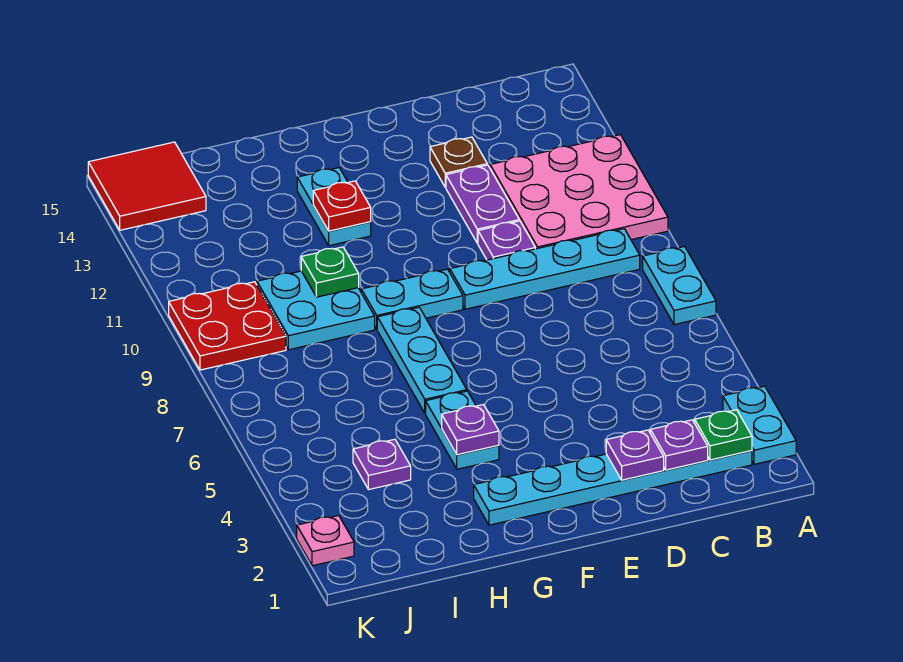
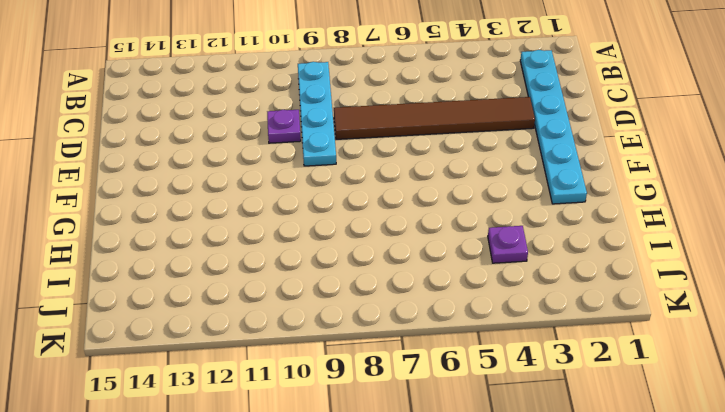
brown 1x6 tile [334,97,535,139] -> none
none -> cyan 1x2 plate [723,386,796,464]
none -> cyan 1x2 plate [643,247,716,325]
none -> pink 3x3 plate [490,135,668,249]

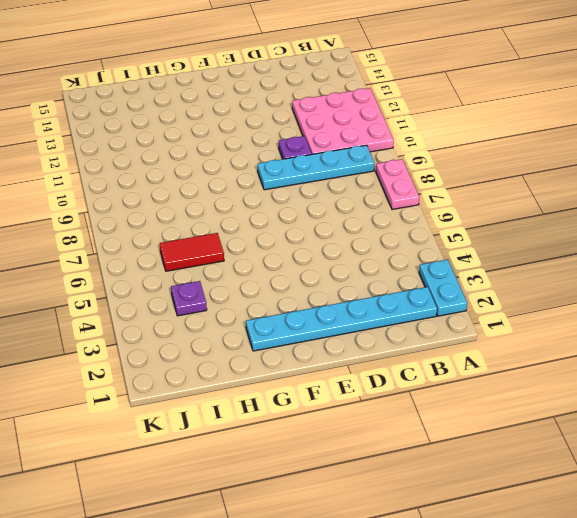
pink 1x2 plate [376,159,419,209] -> cyan 1x2 plate [643,247,716,325]
red 1x2 tile [160,233,224,271] -> none
none -> purple 1x2 plate [446,165,519,243]
none -> brown 1x1 plate [430,137,487,187]
none -> cyan 1x2 plate [361,269,463,329]

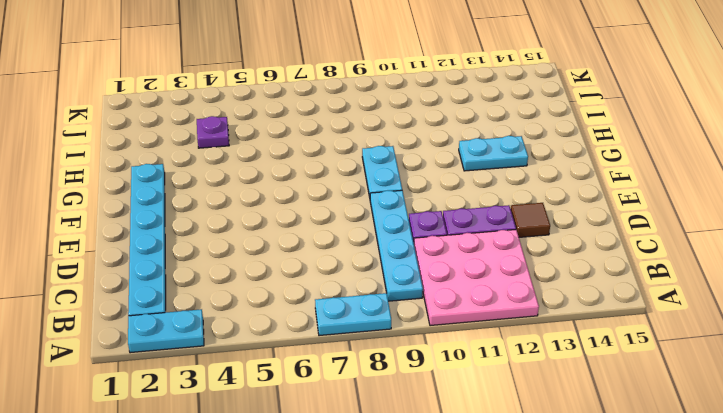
brown 1x1 tile [511,203,550,237] -> brown 1x1 plate [430,137,487,187]
none -> cyan 1x2 plate [426,391,499,469]
none -> cyan 1x3 plate [377,307,467,413]
none -> cyan 2x2 plate [257,271,375,350]

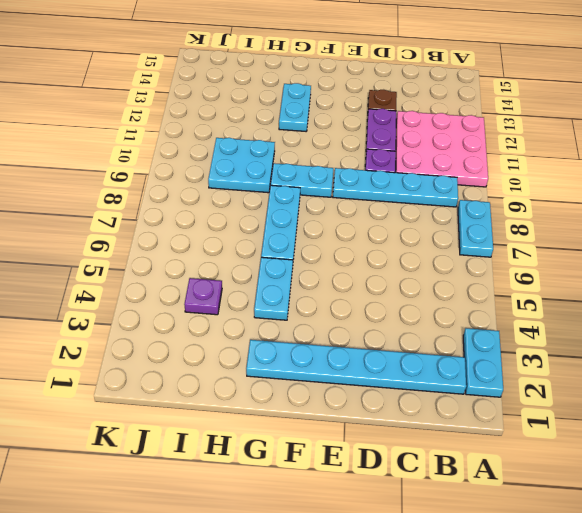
none -> red 2x2 plate [169,282,286,370]
none -> red 2x2 tile [88,142,206,230]
none -> pink 1x1 plate [297,516,354,566]

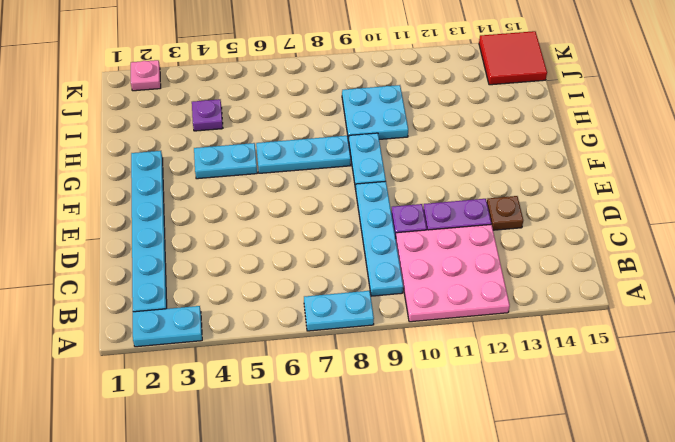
none -> cyan 1x2 plate [297,168,371,246]
none -> red 2x2 plate [169,282,286,370]
none -> green 1x1 plate [695,410,752,460]

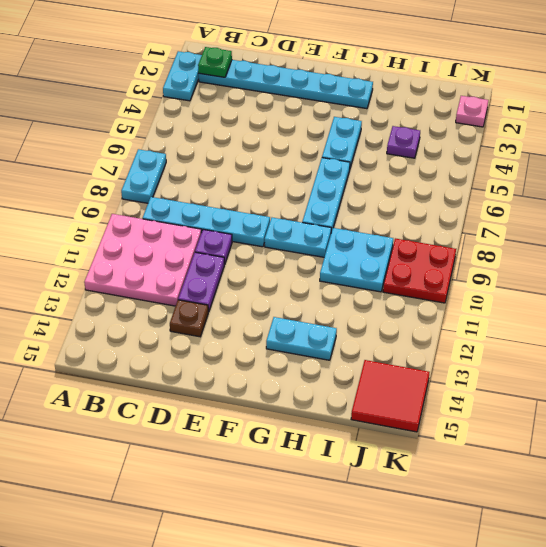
cyan 1x2 plate [266,317,337,360] -> cyan 1x2 plate turned to [297,168,371,246]
none -> purple 1x1 plate [650,420,708,470]
none -> purple 1x1 plate [606,430,664,480]
none -> purple 1x1 plate [442,405,499,455]

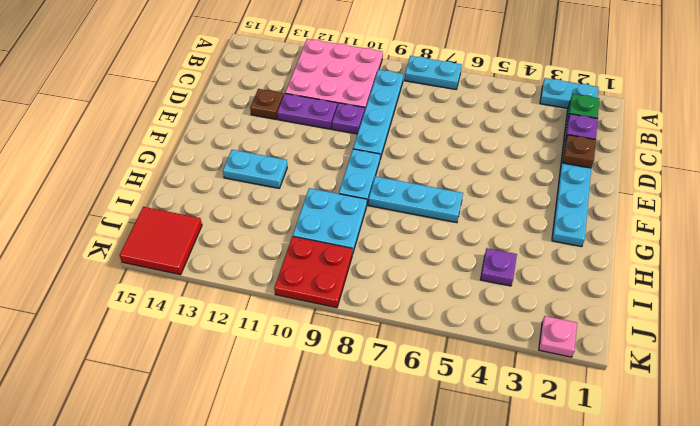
brown 1x1 plate [563,135,596,168] -> purple 1x1 plate [606,430,664,480]
none -> cyan 1x2 plate [426,391,499,469]
none -> purple 1x1 plate [442,405,499,455]
none -> red 1x1 plate [313,181,371,231]

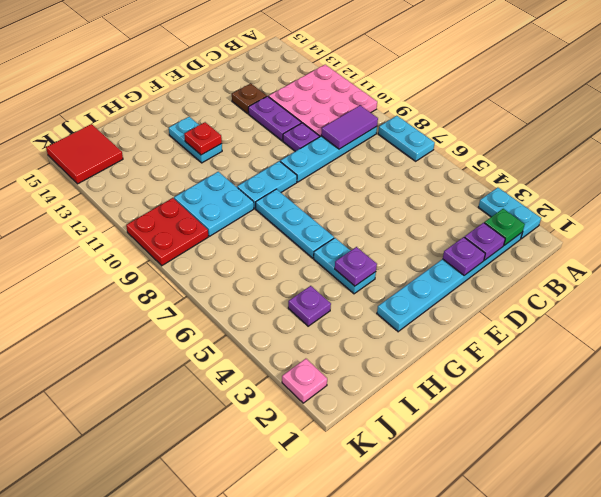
purple 1x2 tile [321,105,378,149] -> none
none -> green 1x1 plate [301,247,359,297]

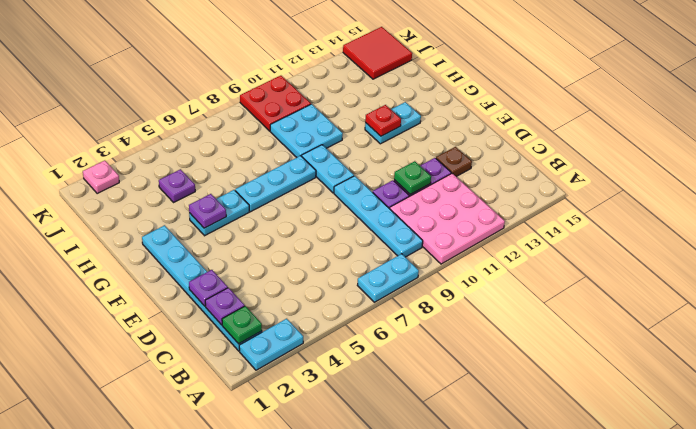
green 1x1 plate [394,161,431,195] -> green 1x1 plate moved to [301,247,359,297]

